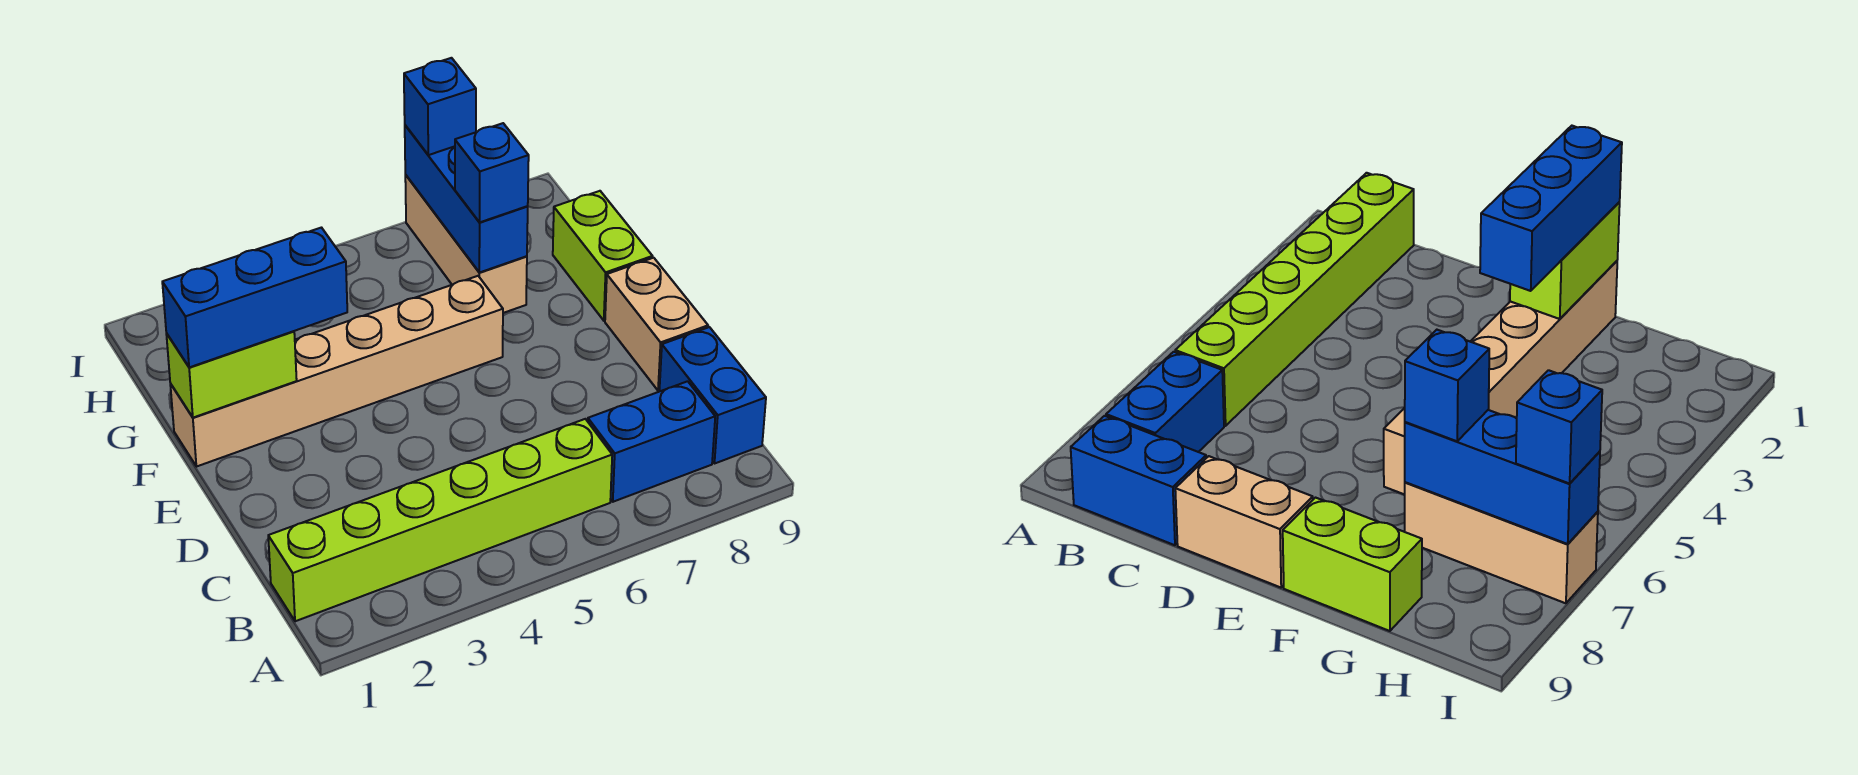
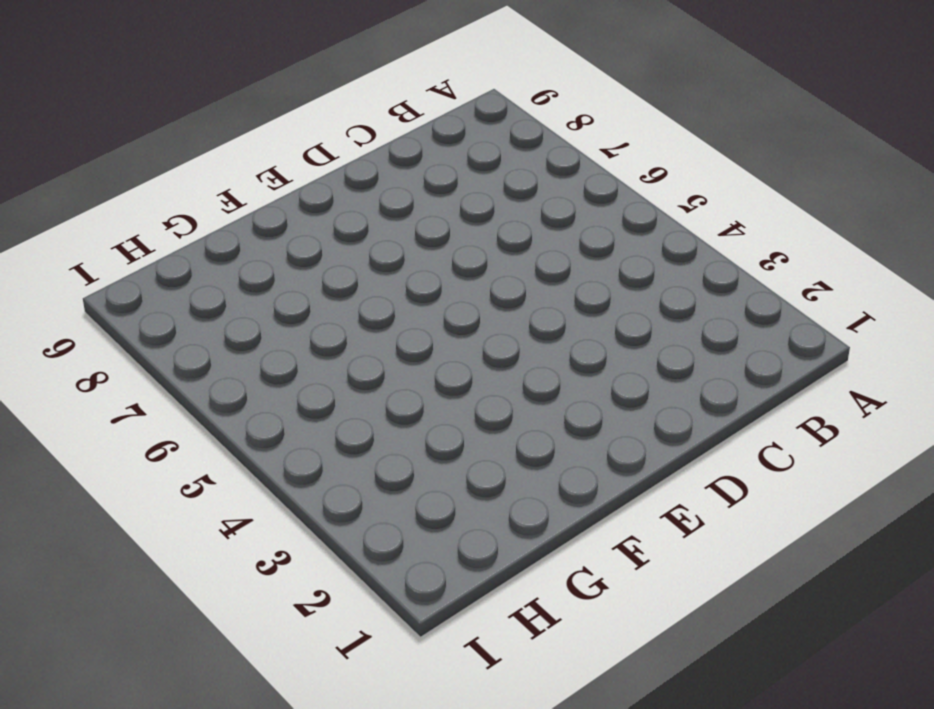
none -> lime 1x6 brick [268,419,612,621]
none -> blue 1x2 brick [588,381,715,502]
none -> blue 1x2 brick [659,327,766,463]

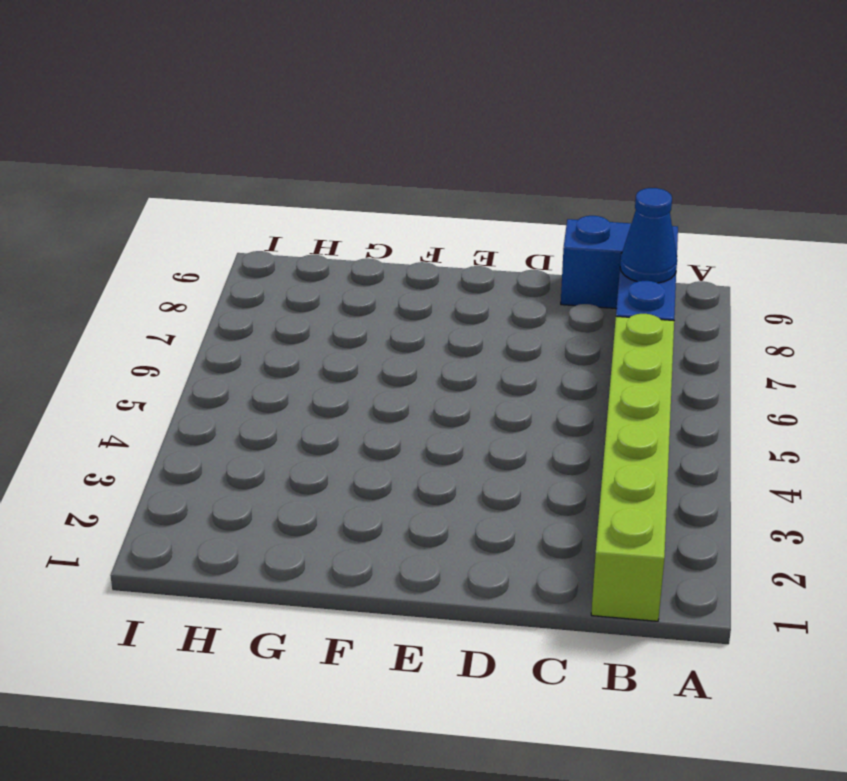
blue 1x1 cone [620,188,677,283] -> none
none -> tan 1x2 brick [605,258,708,391]
none -> tan 1x6 brick [170,276,503,467]
none -> lime 1x2 brick [553,191,652,321]

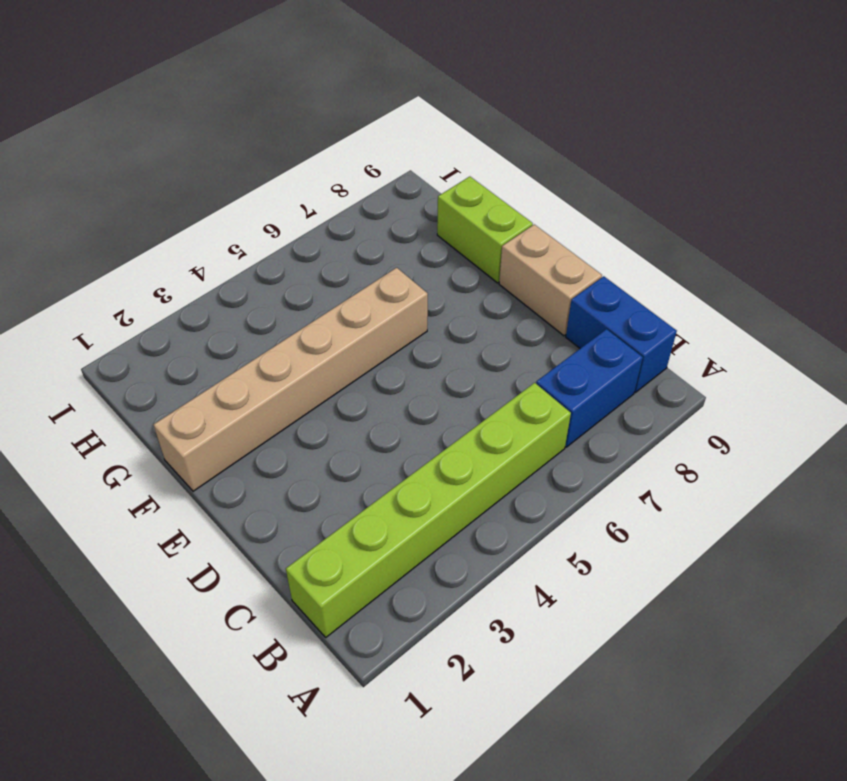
none -> tan 1x3 brick [405,175,527,313]
none -> lime 1x2 brick [166,331,297,418]
none -> blue 1x3 brick [405,125,528,273]

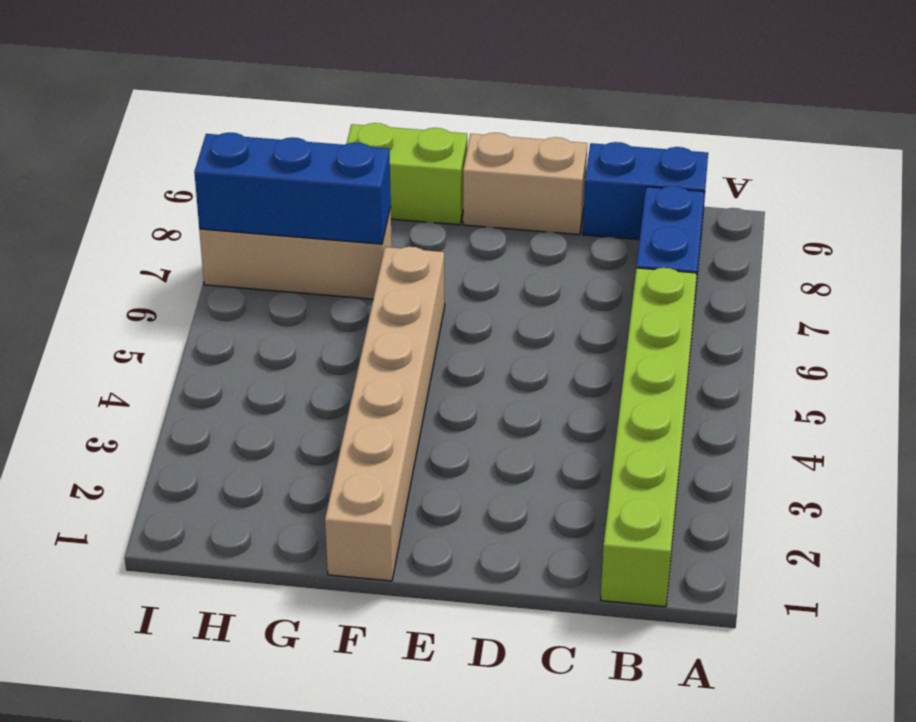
none -> lime 1x2 brick [166,331,297,418]
none -> blue 1x3 brick [162,228,347,367]
none -> blue 1x1 brick [455,123,529,222]

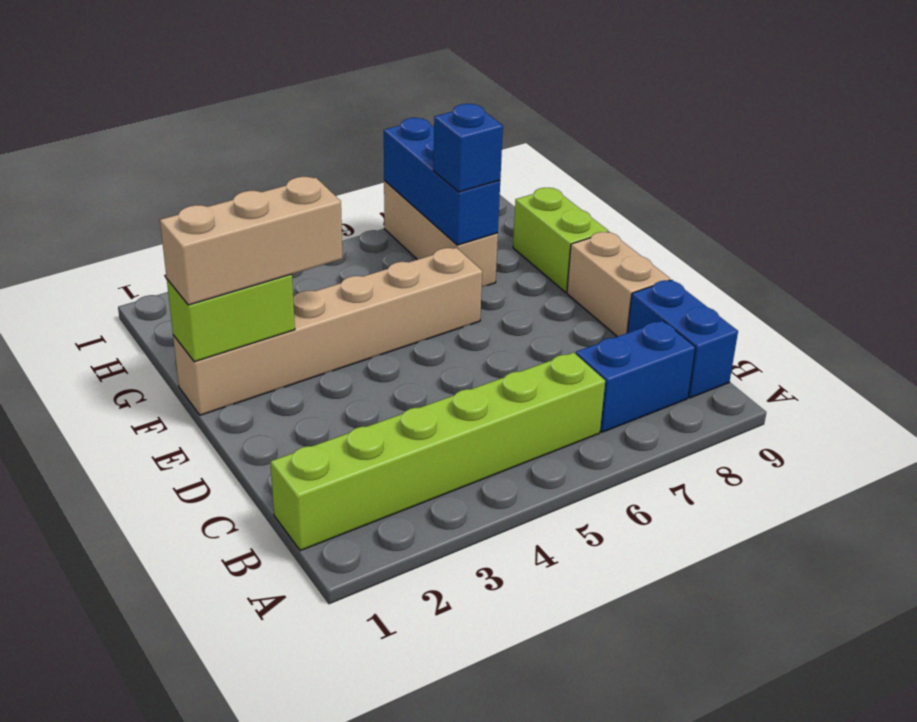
tan 1x3 brick [160,177,343,305] -> blue 1x3 brick [162,228,347,367]
none -> blue 1x1 brick [404,58,476,155]

